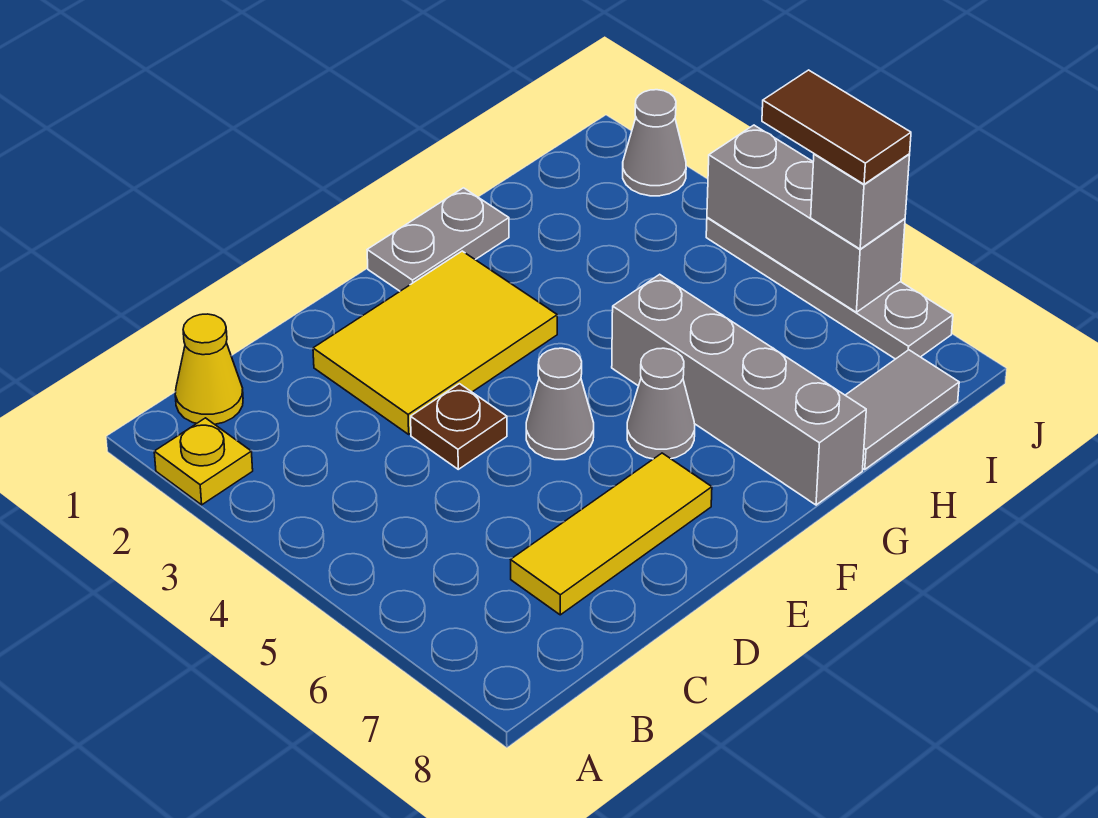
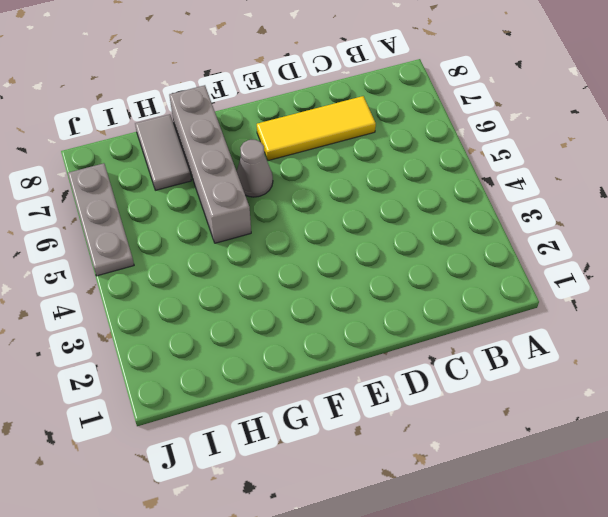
grey 1x2 tile [135,114,191,190] -> grey 1x2 tile turned to [845,350,959,469]
grey 1x3 plate [68,163,134,276] -> grey 1x4 plate [706,217,953,359]
none -> yellow 1x1 plate [154,418,253,505]
none -> yellow 1x1 cone [175,314,243,424]
none -> yellow 2x3 tile [313,251,557,434]

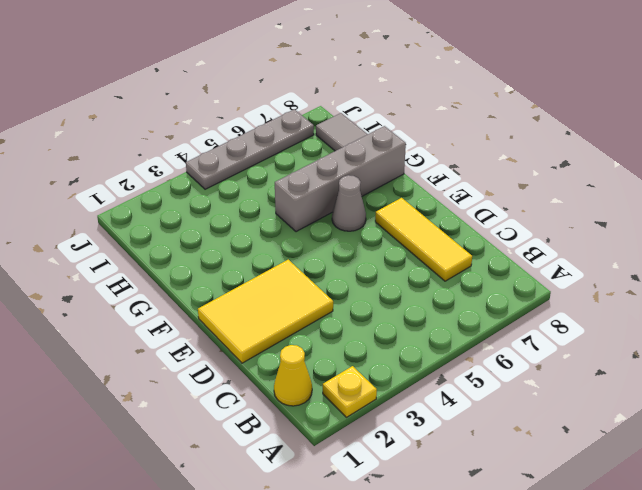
yellow 2x3 tile [198,260,333,363] -> yellow 2x3 tile turned to [313,251,557,434]
none -> brown 1x1 plate [411,384,507,469]
none -> grey 1x1 cone [526,348,594,460]
none -> grey 1x2 plate [367,188,509,291]

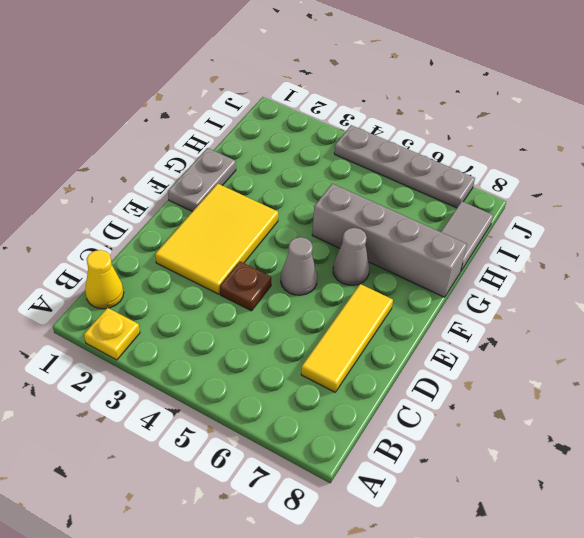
none -> grey 1x1 cone [623,90,686,196]
none -> grey 1x3 brick [707,125,905,312]
none -> grey 1x1 brick [811,154,910,249]

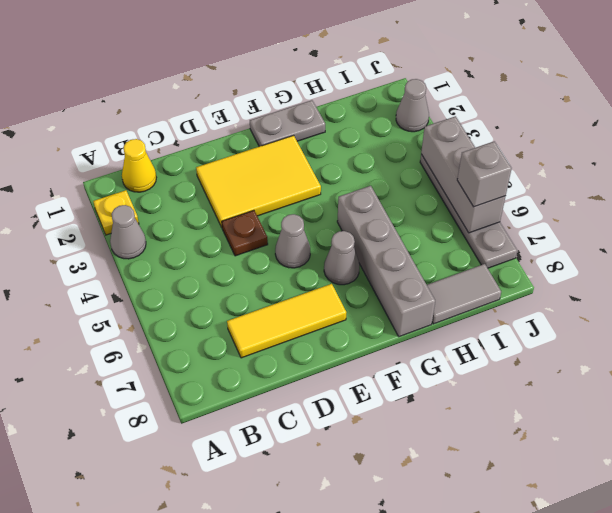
grey 1x1 cone [110,205,146,259] -> none
none -> brown 1x2 tile [762,70,911,184]

